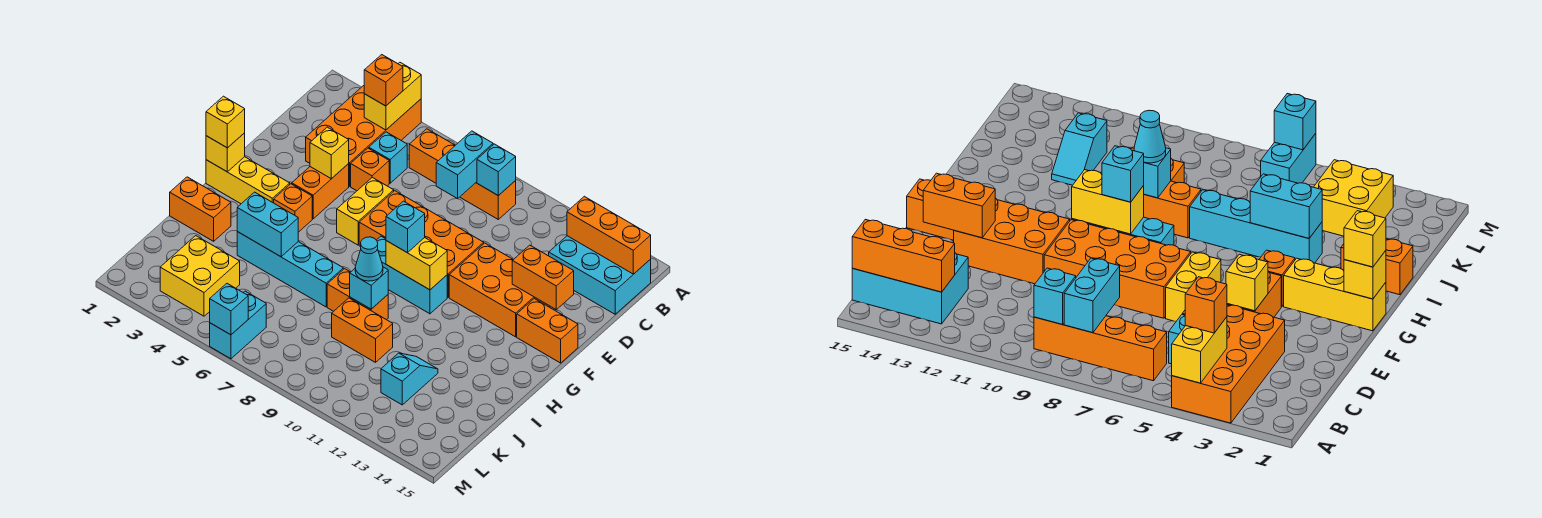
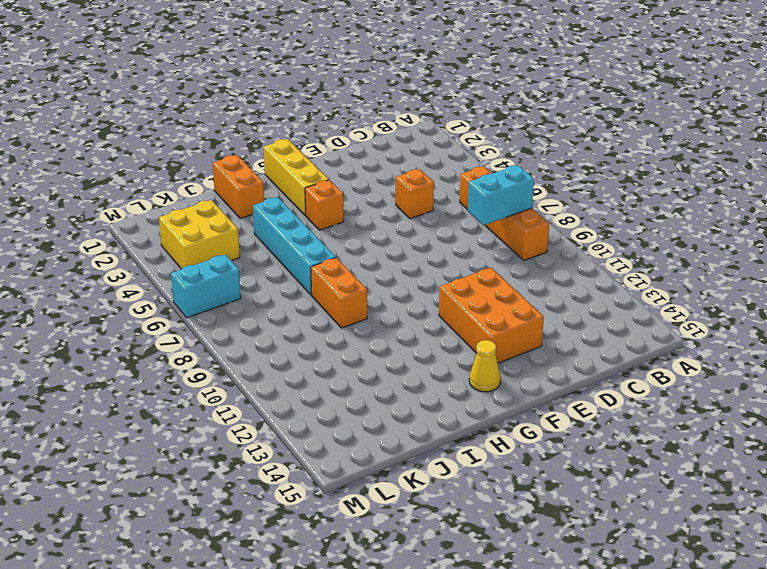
yellow 1x1 cone [469,340,501,392] -> none
none -> orange 2x4 brick [306,86,421,186]
none -> cyan 2x3 brick [549,236,651,314]
none -> cyan 1x1 brick [369,132,407,183]
none -> orange 1x2 brick [292,164,349,219]

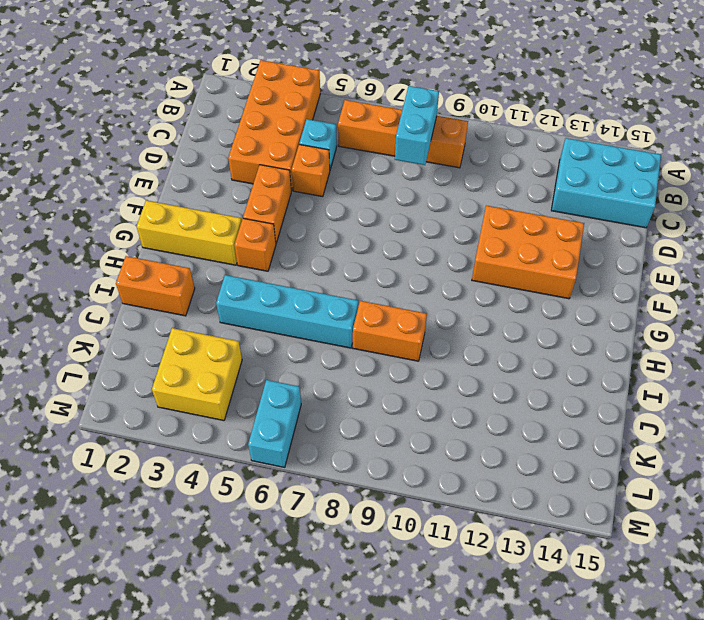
none -> yellow 1x2 brick [337,178,394,245]
none -> orange 2x4 brick [359,191,484,297]
none -> orange 1x2 brick [517,299,578,363]
none -> cyan 1x3 brick [377,236,447,314]

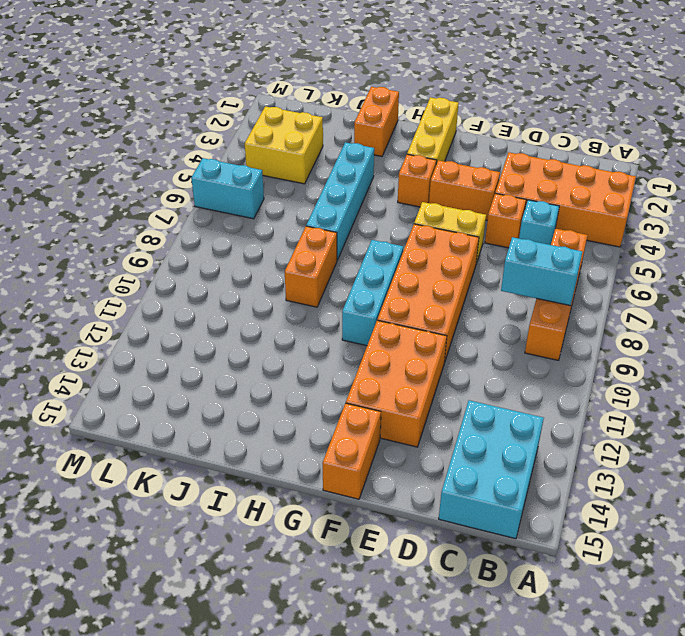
none -> orange 1x2 brick [332,298,393,362]
none -> cyan 1x2 slope [381,353,438,405]
none -> yellow 1x2 brick [364,63,421,130]
none -> cyan 1x1 brick [477,144,516,196]

